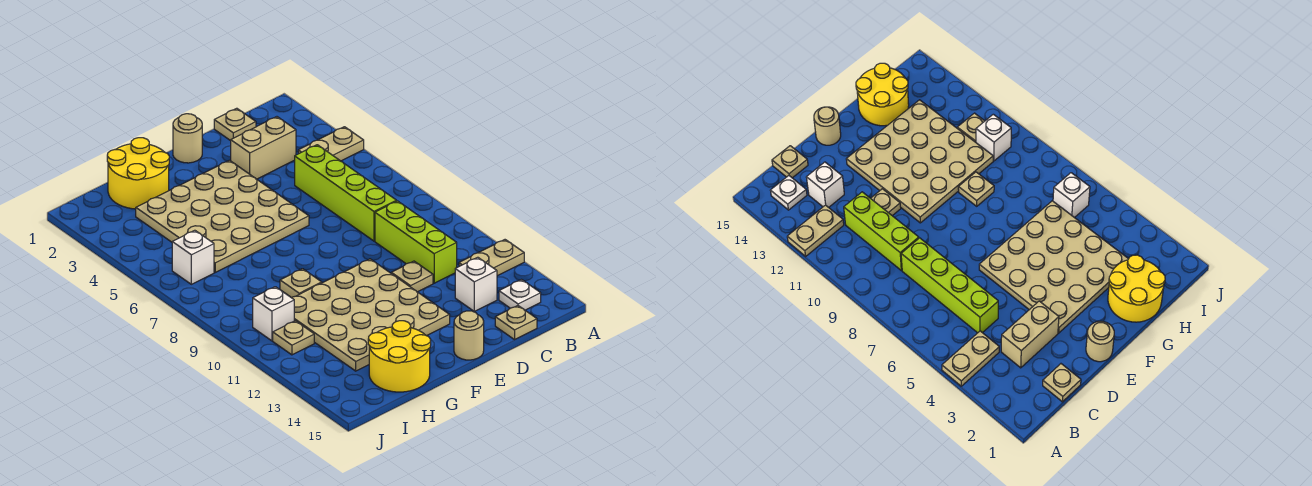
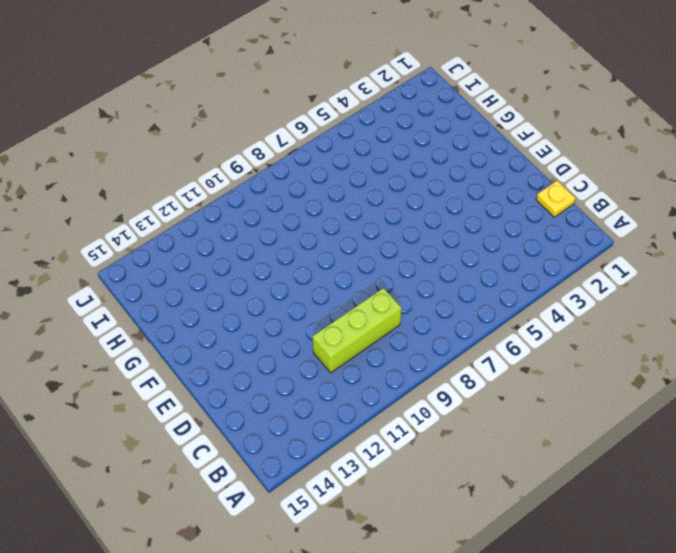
yellow 1x1 plate [536,181,575,217] -> tan 1x1 plate [214,108,256,141]
none -> tan 1x2 plate [298,127,364,161]
none -> tan 1x2 plate [459,240,524,276]
none -> white 1x1 plate [499,280,541,310]

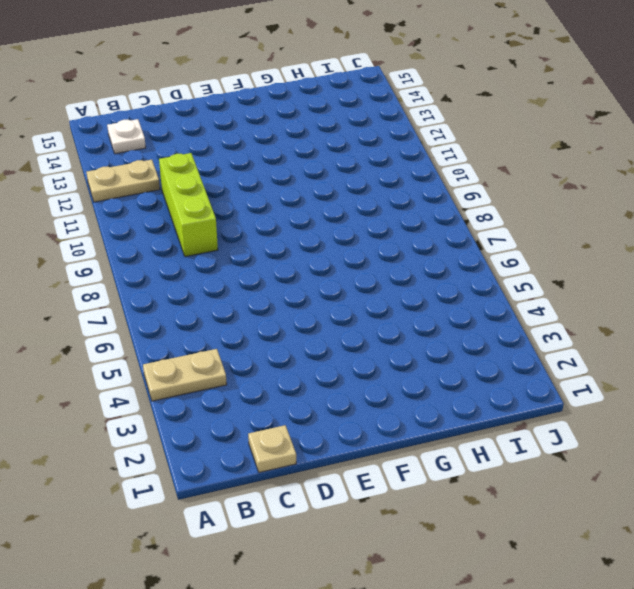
none -> tan 1x2 brick [231,117,296,179]
none -> lime 1x4 brick [295,145,397,241]
none -> white 1x1 brick [455,257,497,311]

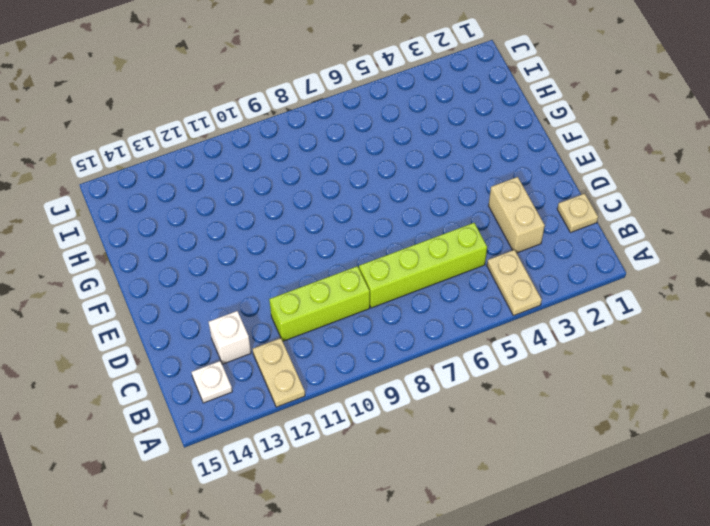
none -> tan 1x1 plate [495,306,537,340]
none -> tan 1x1 plate [391,261,433,292]
none -> tan 1x1 round brick [173,114,202,163]

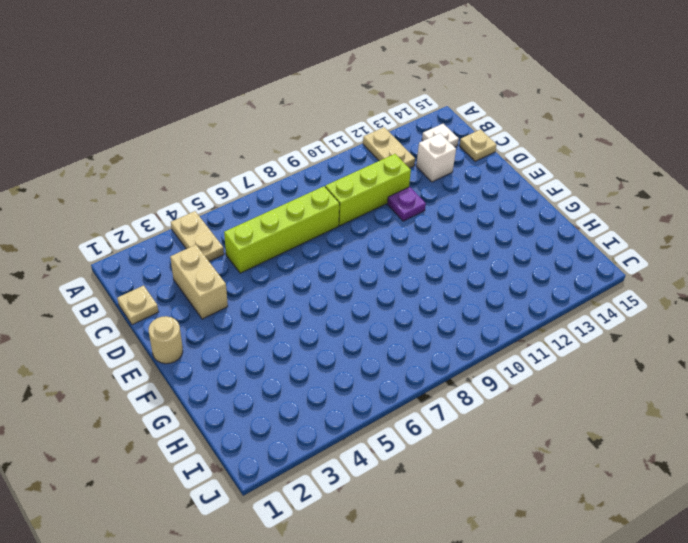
purple 1x1 plate [387,187,426,221] -> tan 1x1 plate [391,261,433,292]
none -> tan 4x4 plate [136,160,309,272]
none -> tan 4x4 plate [291,259,450,371]
none -> tan 1x1 round brick [454,311,484,360]

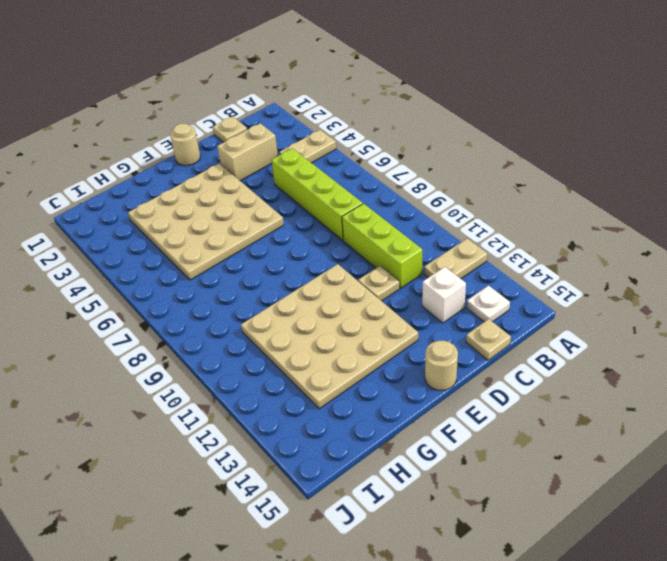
none -> yellow 2x2 round brick [107,138,169,209]
none -> tan 1x1 plate [280,269,322,297]
none -> yellow 2x2 round brick [368,321,431,392]

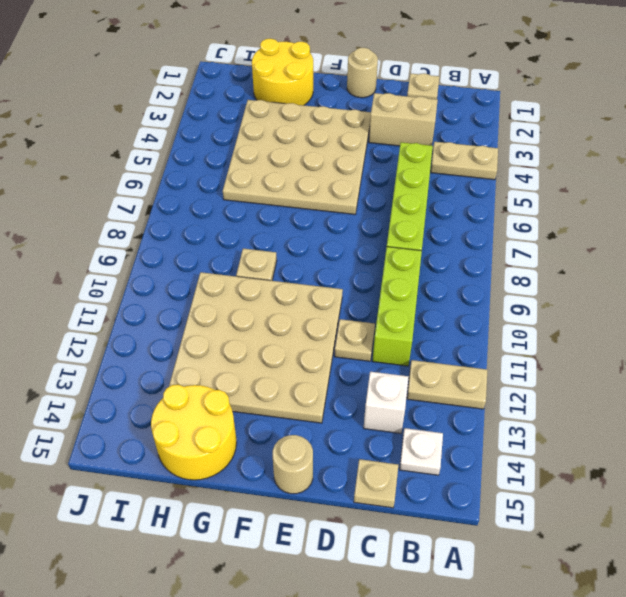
none -> white 1x1 brick [172,230,214,284]
none -> white 1x1 brick [253,287,294,341]
none -> tan 1x1 plate [273,321,314,355]

